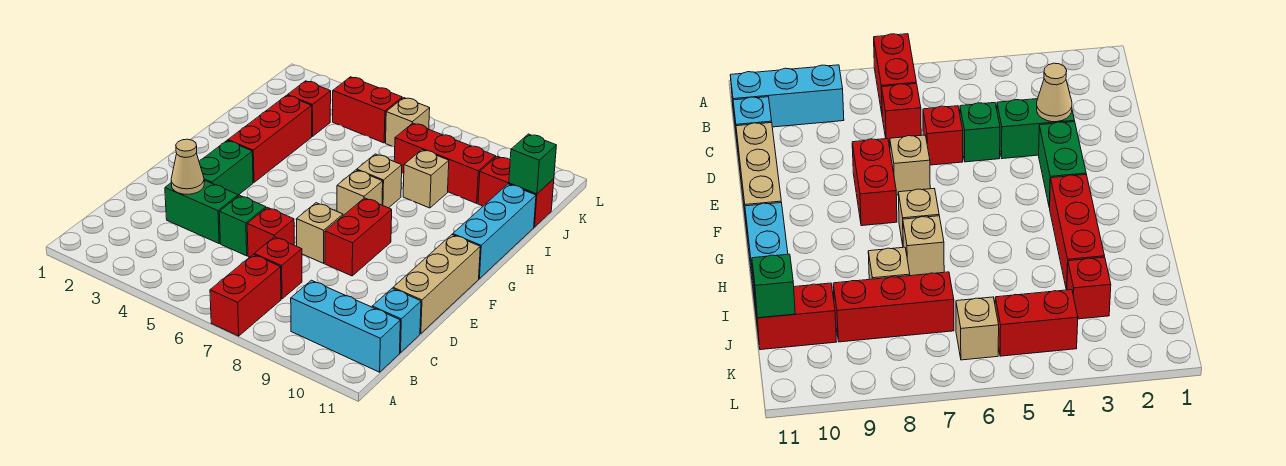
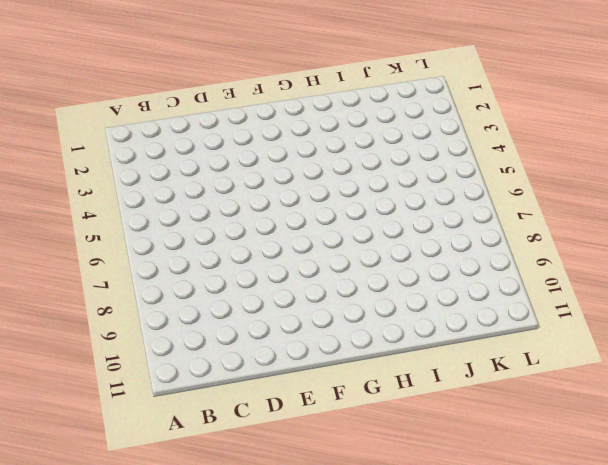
none -> red 1x2 brick [210,254,281,336]
none -> cyan 1x3 brick [291,280,400,372]
none -> red 1x1 brick [254,237,302,299]

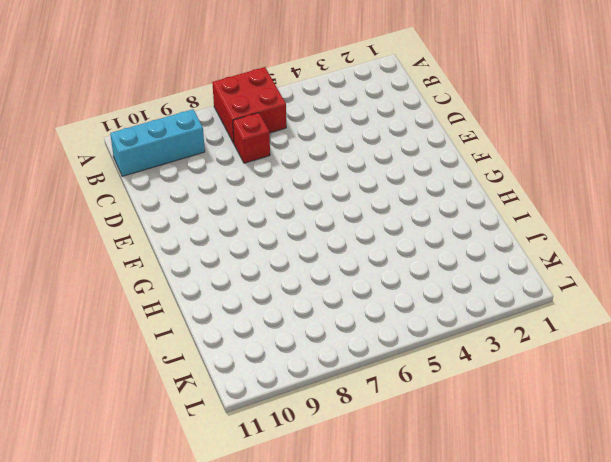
red 2x2 brick [212,67,286,143] -> red 1x2 brick [210,254,281,336]
none -> cyan 1x1 brick [372,288,421,353]
none -> green 1x2 brick [165,180,238,243]
none -> green 1x1 brick [219,195,266,256]

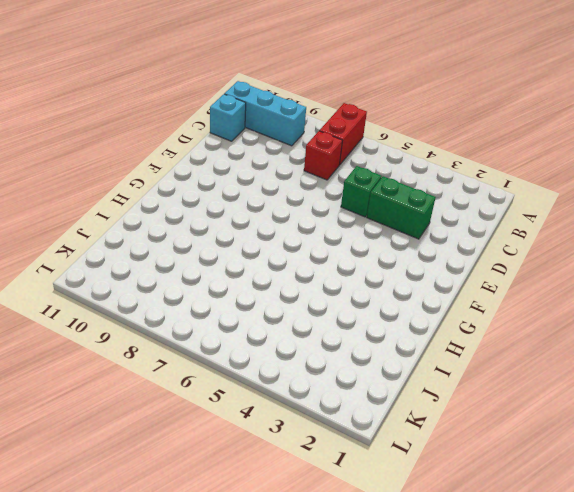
none -> red 1x1 brick [247,207,294,257]
none -> tan 1x3 brick [393,235,480,334]
none -> green 1x2 brick [199,141,253,195]

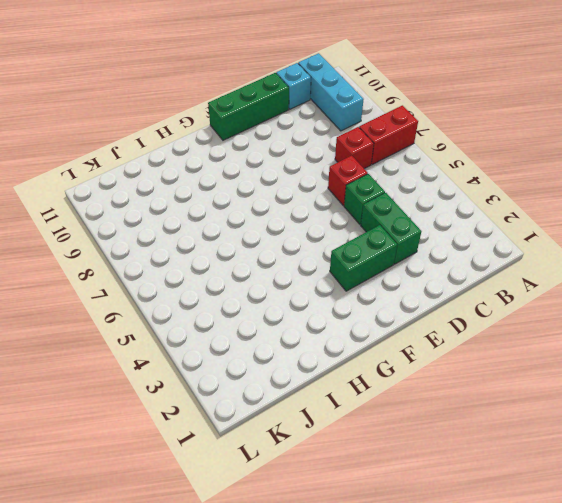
green 1x3 brick [208,73,289,140] -> tan 1x3 brick [393,235,480,334]
none -> tan 1x1 brick [296,203,343,263]
none -> red 1x2 brick [325,198,392,276]
none -> red 1x3 brick [228,95,312,182]

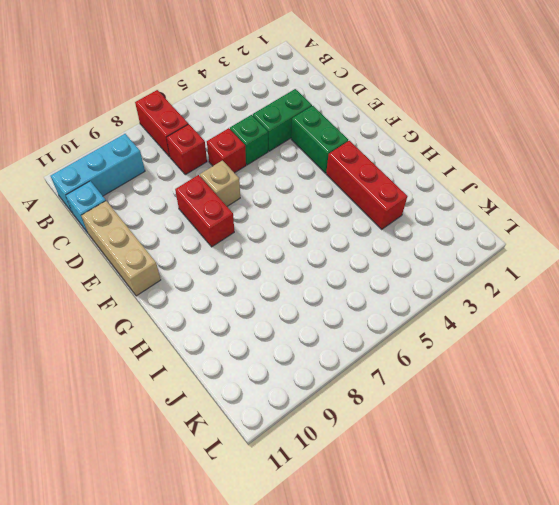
none -> tan 1x1 brick [337,170,383,215]
none -> cyan 1x3 brick [453,184,536,279]
none -> tan 1x1 brick [357,154,402,208]

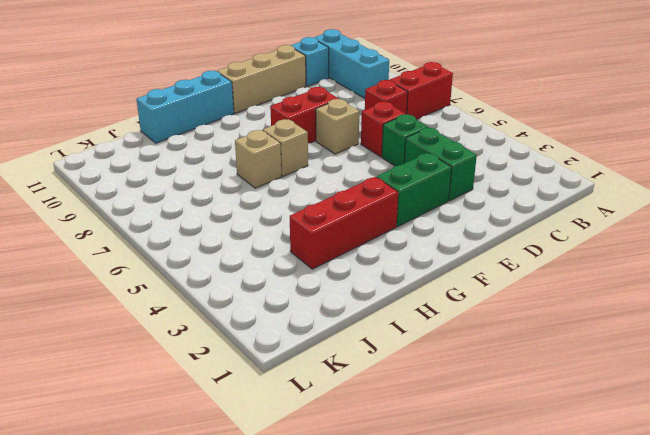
none -> tan 1x1 brick [403,150,449,208]
none -> red 1x1 brick [287,81,331,136]
none -> red 1x3 brick [394,123,496,203]

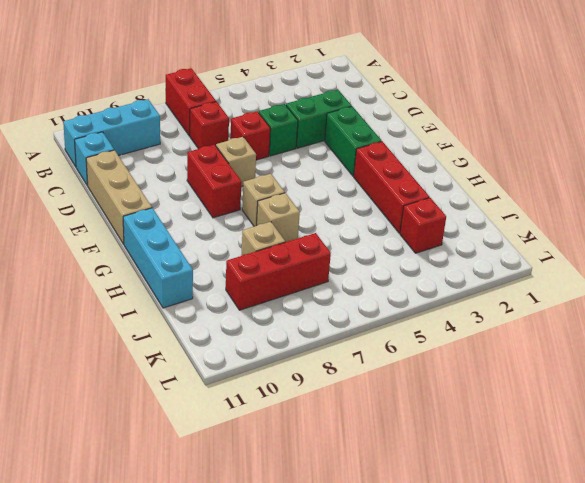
none -> red 1x2 brick [478,156,554,227]
none -> red 1x2 brick [333,77,402,143]
none -> tan 1x1 brick [386,98,430,147]

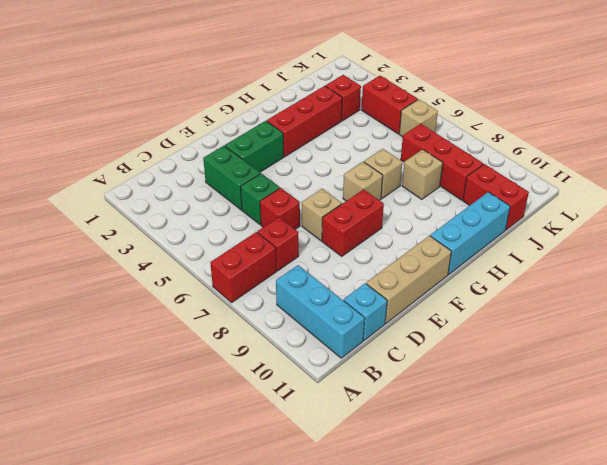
none -> tan 1x1 cone [171,139,204,195]
none -> green 1x1 brick [509,134,556,194]

